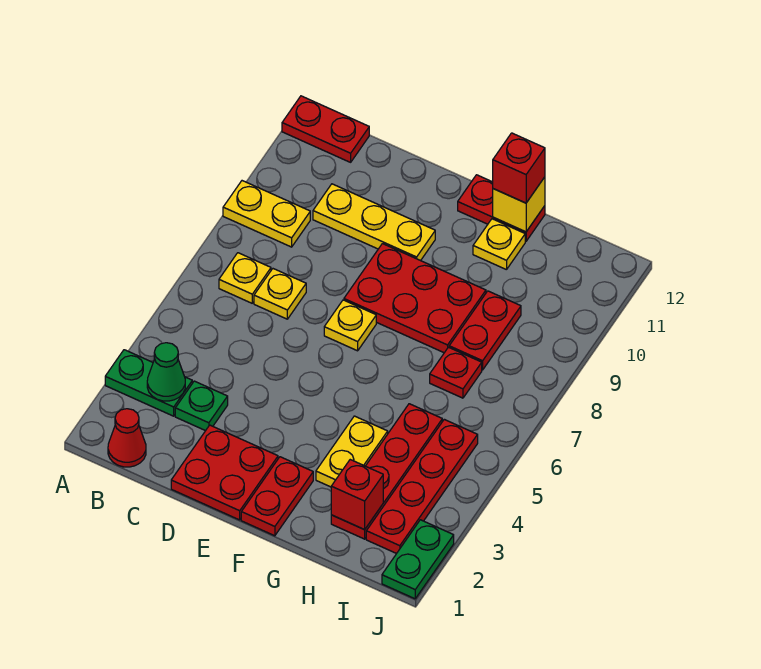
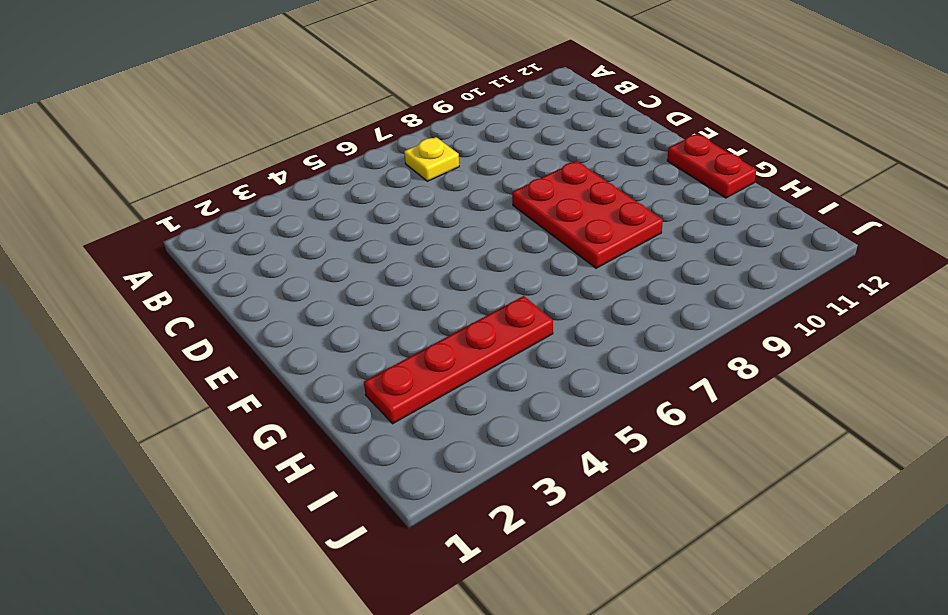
none -> green 1x2 plate [105,350,192,416]
none -> yellow 1x2 plate [223,181,310,247]
none -> red 1x2 plate [282,96,369,162]

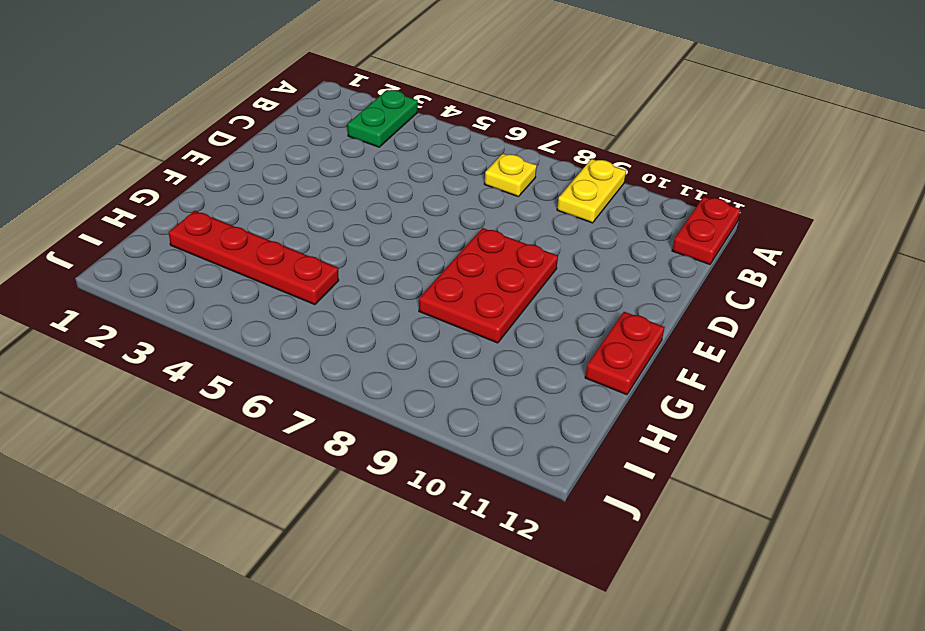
none -> red 1x1 cone [108,409,146,467]
none -> green 1x1 plate [175,381,228,431]
none -> yellow 1x1 plate [254,269,306,319]

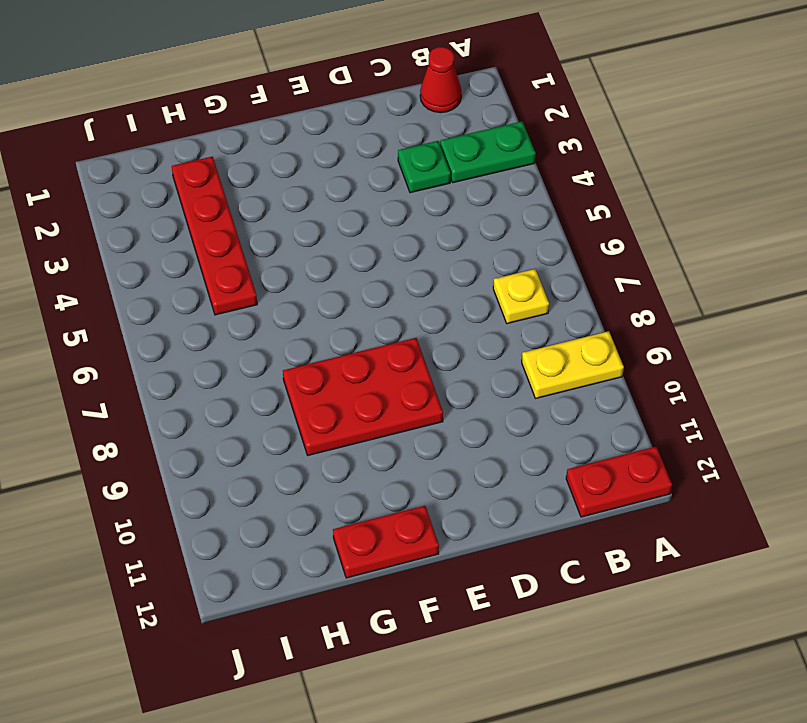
none -> yellow 1x1 plate [254,269,306,319]
none -> yellow 1x3 plate [313,184,435,261]
none -> red 2x2 plate [171,425,278,520]

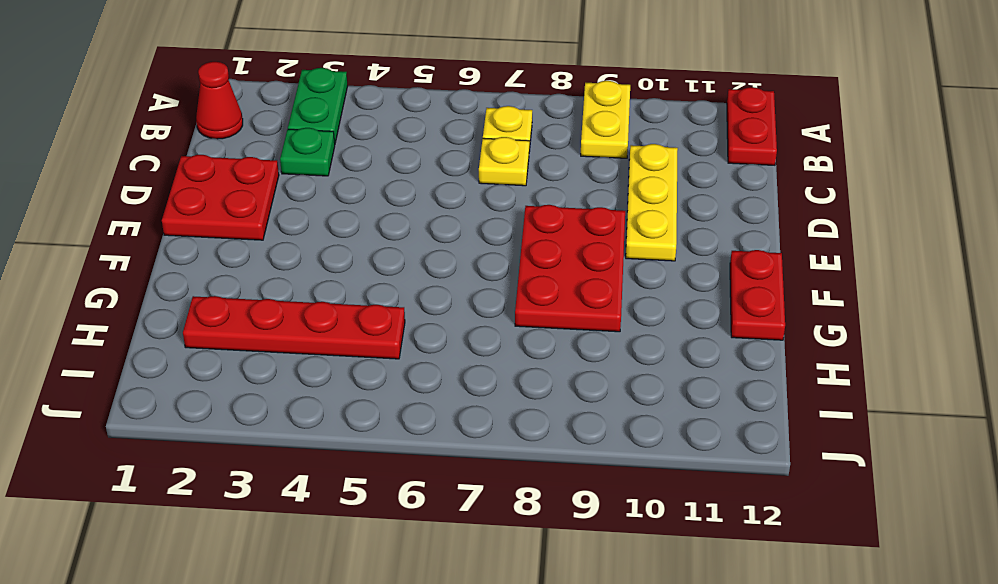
none -> yellow 1x1 plate [324,300,376,351]
none -> red 1x2 plate [241,457,313,536]
none -> yellow 1x2 plate [316,416,388,487]

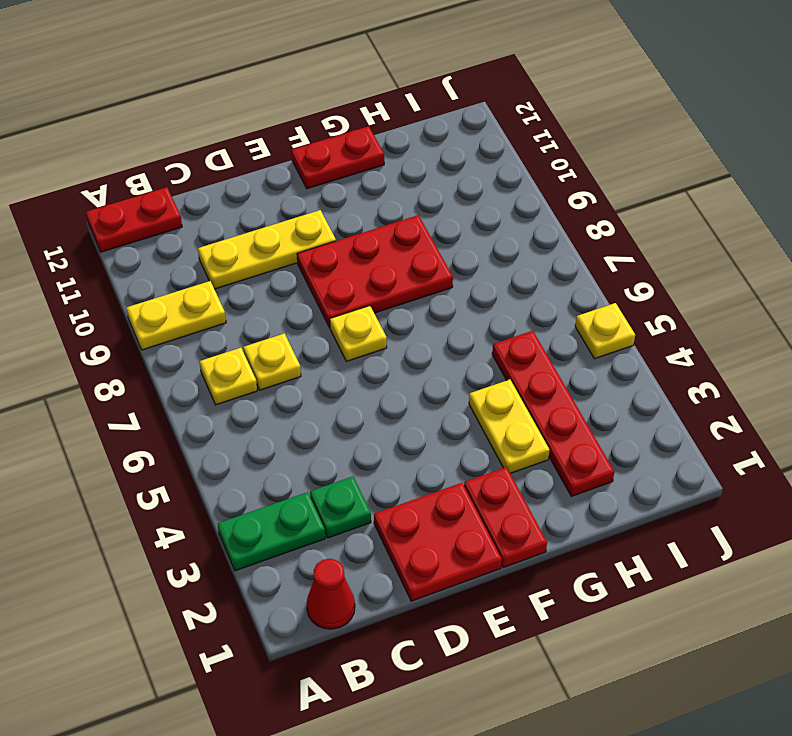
yellow 1x1 plate [575,303,635,359] -> yellow 1x1 plate moved to [473,219,525,270]
none -> red 1x1 plate [430,347,482,398]
none -> red 1x2 plate [449,291,521,370]
none -> red 1x4 plate [366,419,478,554]

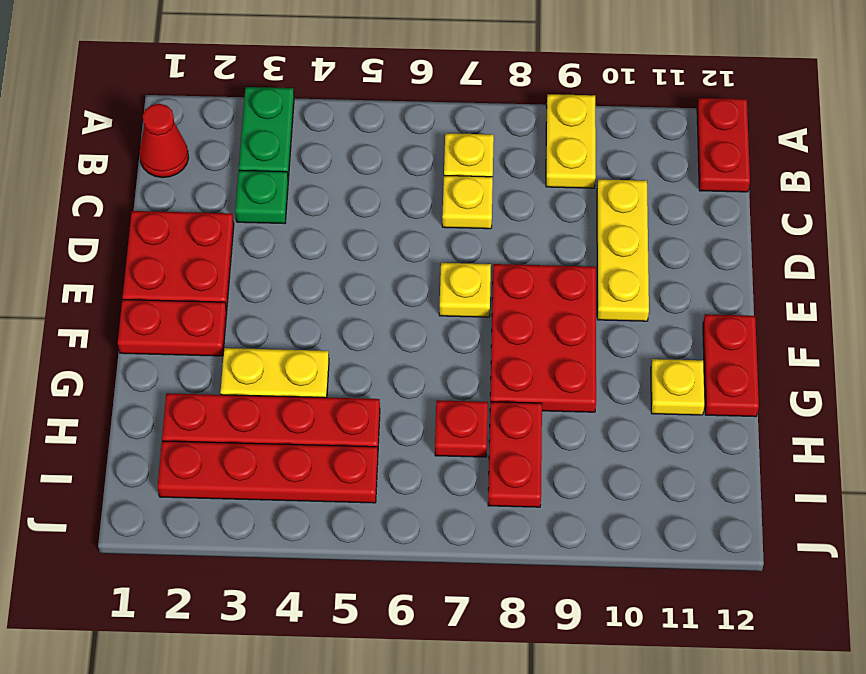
red 1x2 plate [488,402,542,507] -> red 1x2 plate turned to [449,291,521,370]
none -> green 1x2 plate [382,520,454,599]
none -> green 1x1 cone [147,343,185,401]
none -> yellow 1x1 brick [493,177,545,232]

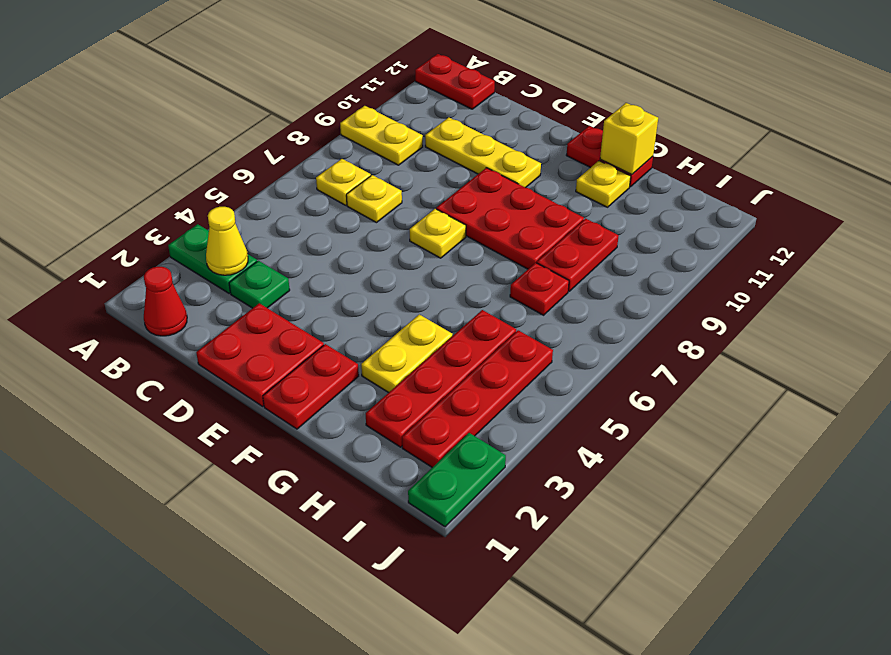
yellow 1x1 cone [206,207,248,275] -> green 1x1 cone [147,343,185,401]
none -> red 1x1 brick [331,460,383,530]
none -> red 1x1 brick [493,133,545,203]

